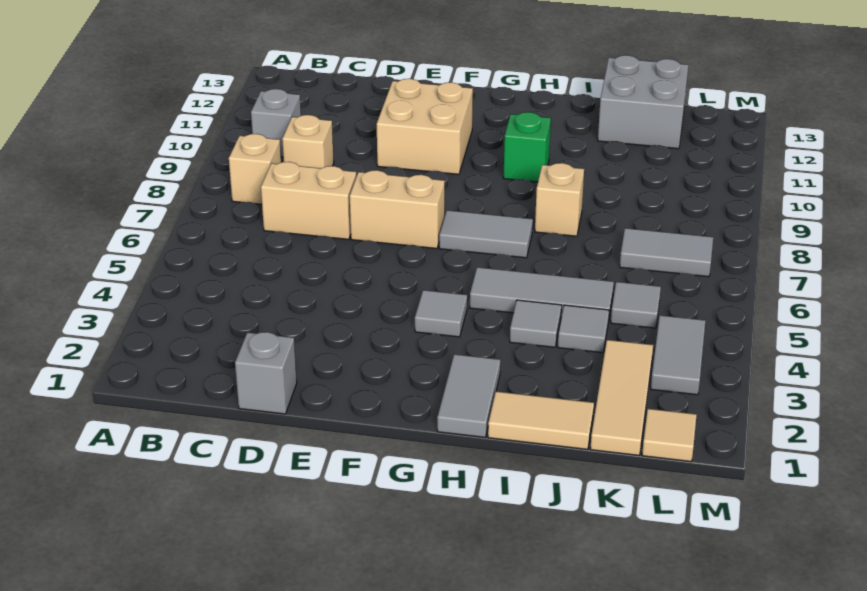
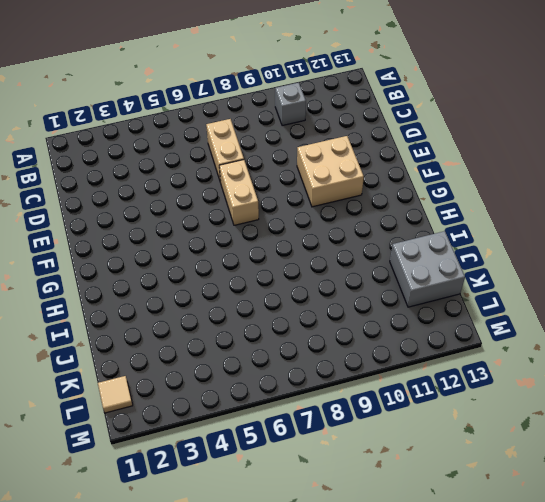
none -> tan 1x1 brick [229,134,281,204]
none -> tan 1x1 brick [282,115,334,168]
none -> grey 1x1 brick [235,332,297,414]

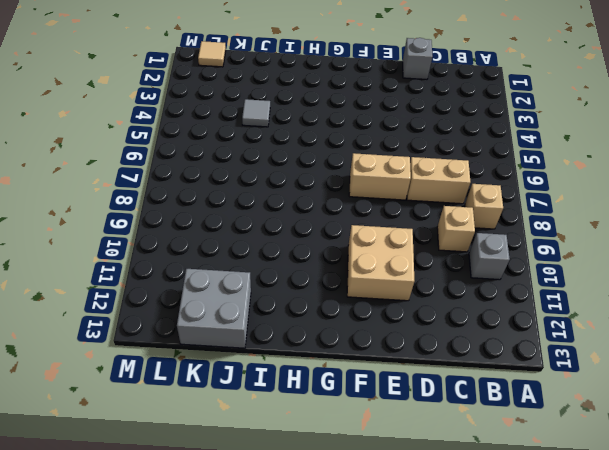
none -> grey 1x1 tile [415,290,467,337]
none -> grey 1x2 tile [439,210,533,258]
none -> grey 1x2 tile [437,354,500,437]

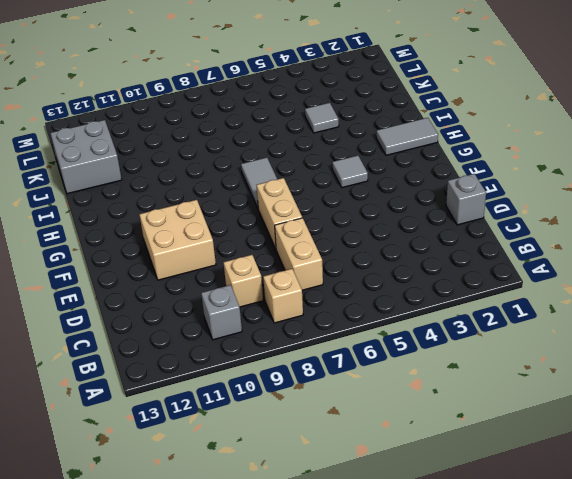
none -> grey 1x3 tile [470,267,614,321]
none -> green 1x1 brick [503,112,551,182]
none -> tan 1x2 tile [488,391,594,449]

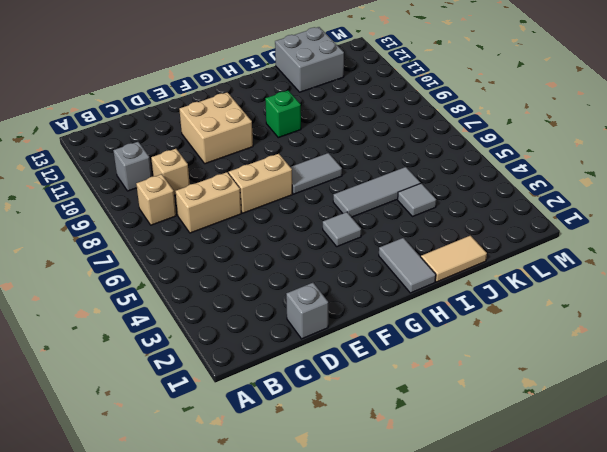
none -> grey 1x1 tile [510,300,562,347]
none -> tan 1x1 brick [535,163,584,236]
none -> tan 1x3 tile [590,340,653,455]

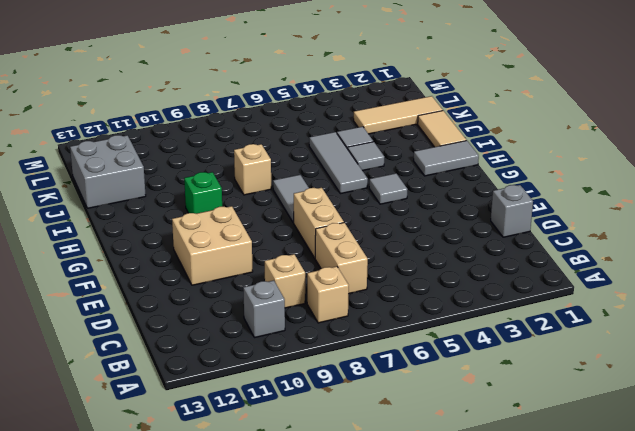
none -> grey 1x1 tile [611,282,661,328]
none -> grey 1x2 tile [620,228,713,277]
none -> tan 1x1 tile [642,409,697,462]

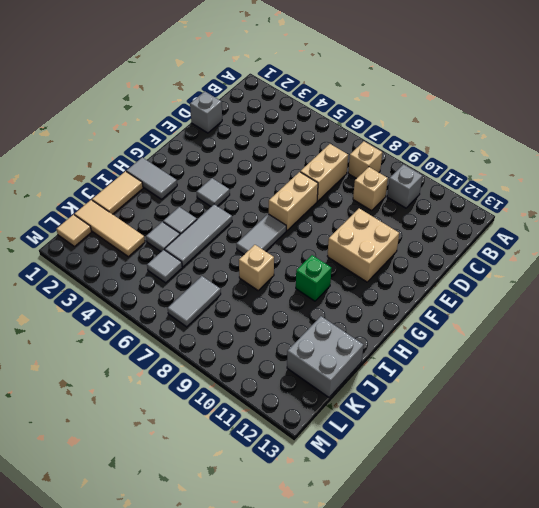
none -> grey 1x2 tile [651,315,705,395]

